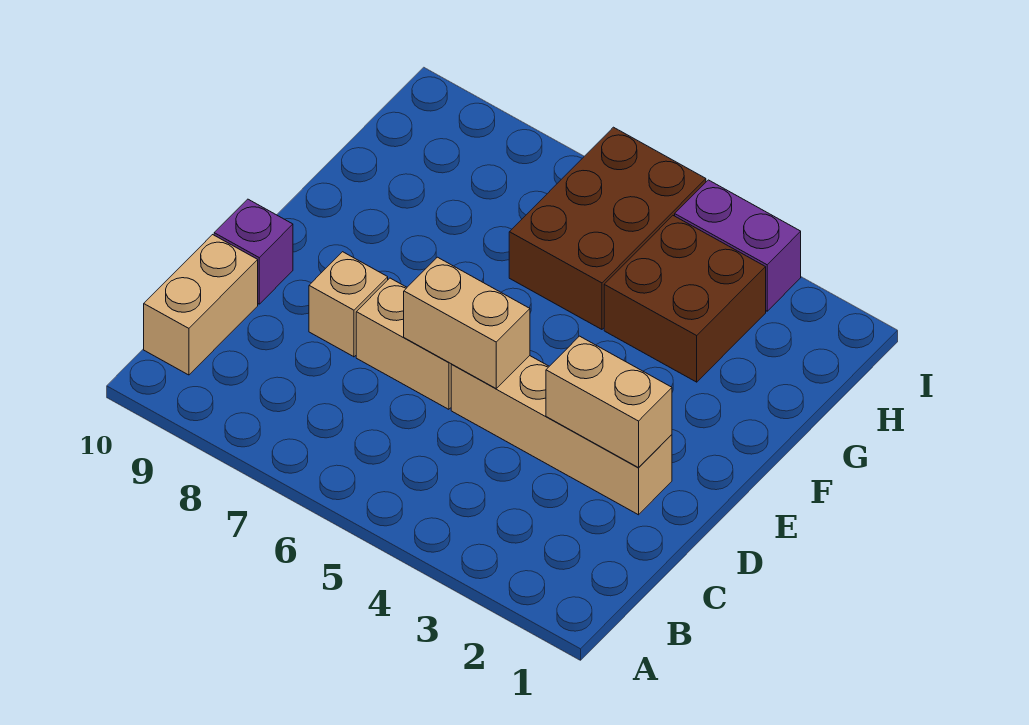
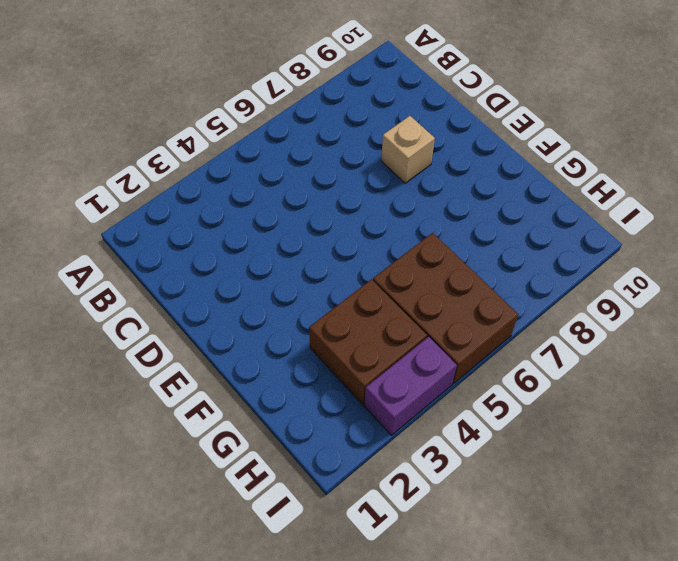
none -> tan 1x2 brick [144,235,258,375]
none -> tan 1x4 brick [451,356,672,515]

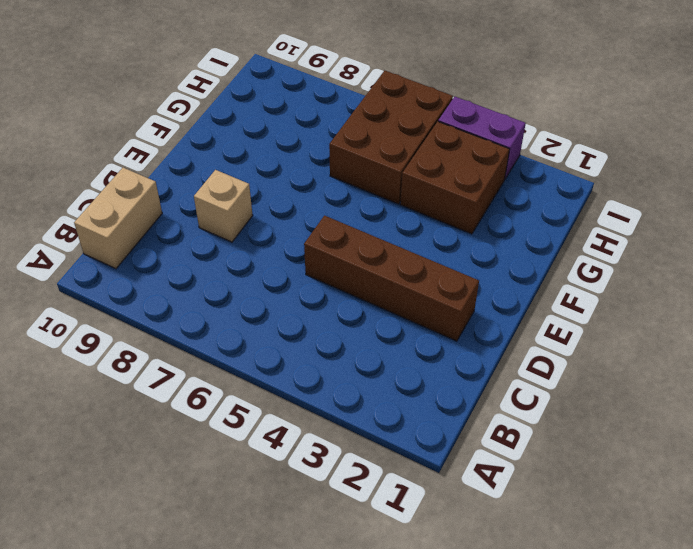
brown 1x4 brick [304,216,479,341] -> tan 1x4 brick [451,356,672,515]
none -> tan 1x2 brick [356,278,451,409]
none -> purple 1x1 brick [214,199,293,304]

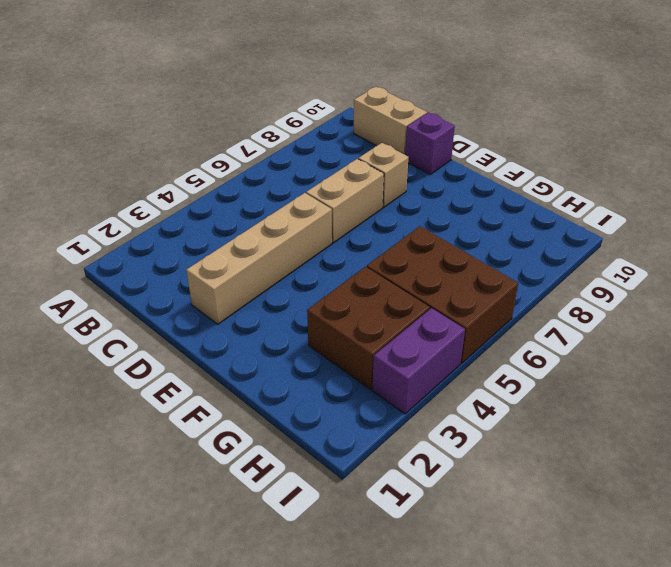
none -> tan 1x2 brick [546,336,672,468]
none -> tan 1x2 brick [404,257,530,388]

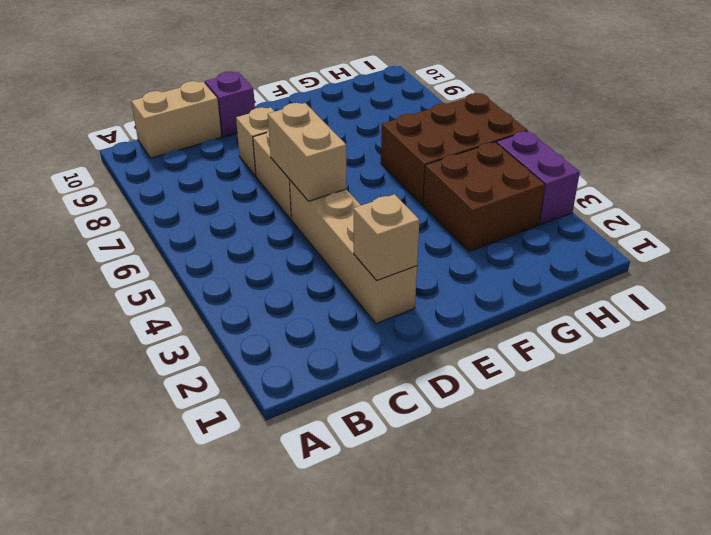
tan 1x1 brick [354,194,420,280] -> tan 1x2 brick [546,336,672,468]

